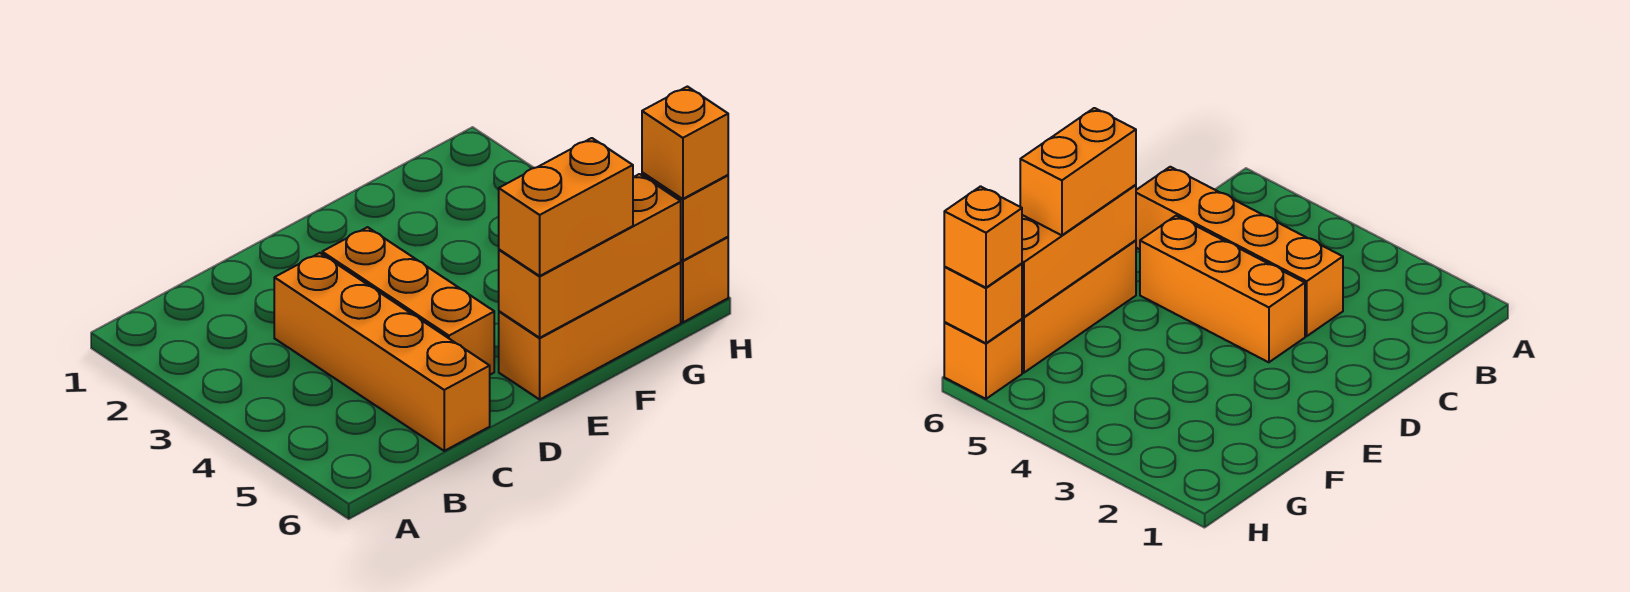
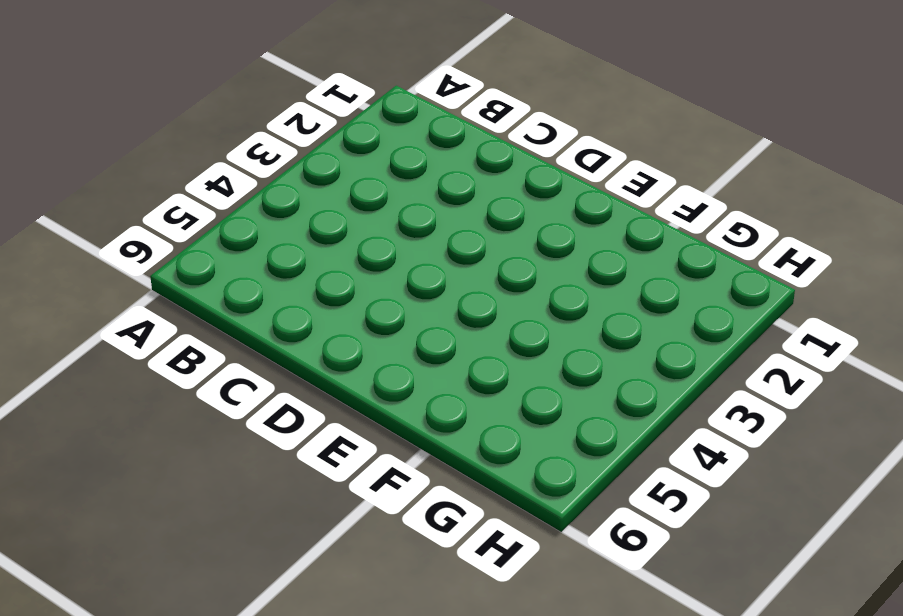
none -> orange 1x4 brick [274,253,490,451]
none -> orange 1x3 brick [322,227,494,375]

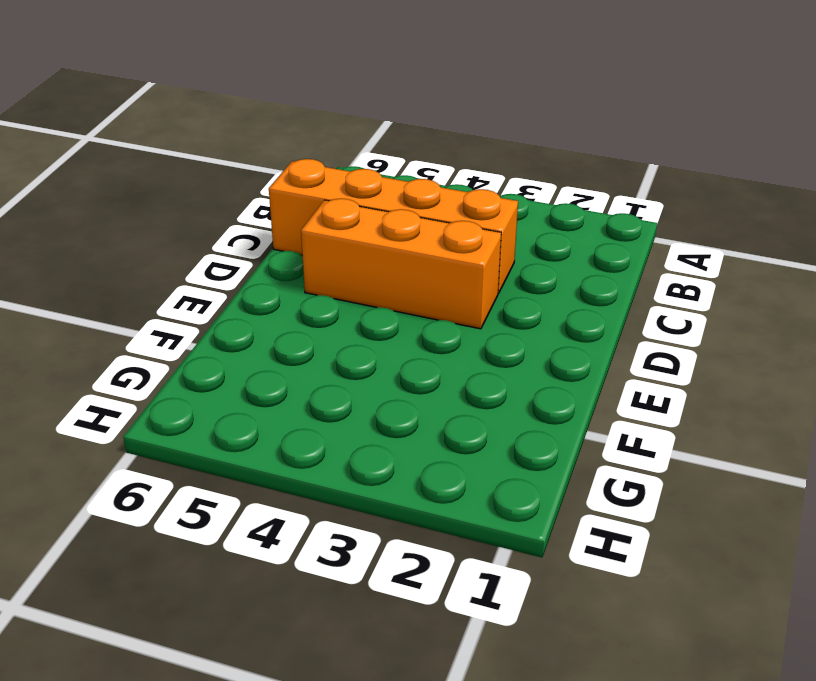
none -> orange 1x3 brick [499,263,681,399]
none -> orange 1x1 brick [680,237,728,322]

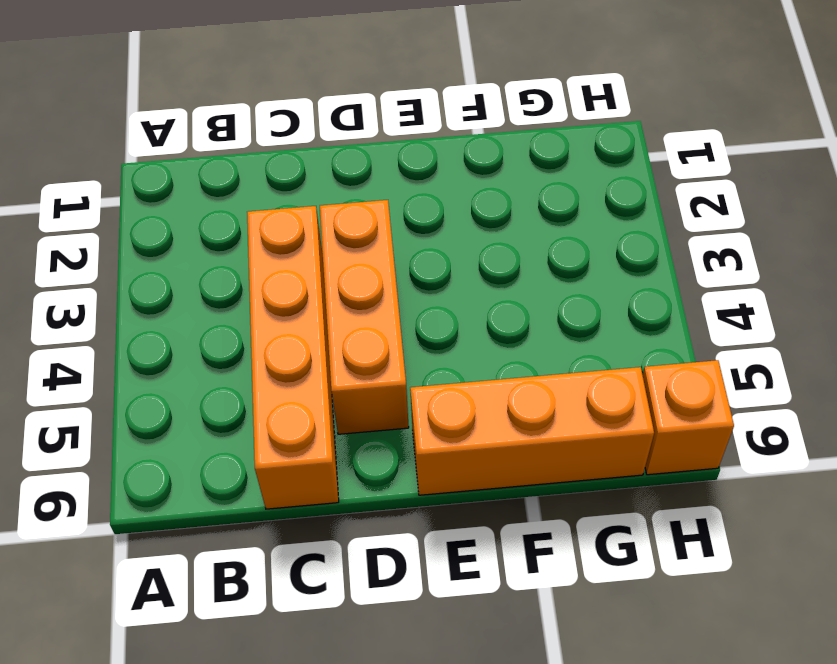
none -> orange 1x3 brick [499,174,681,338]
none -> orange 1x1 brick [642,172,728,261]

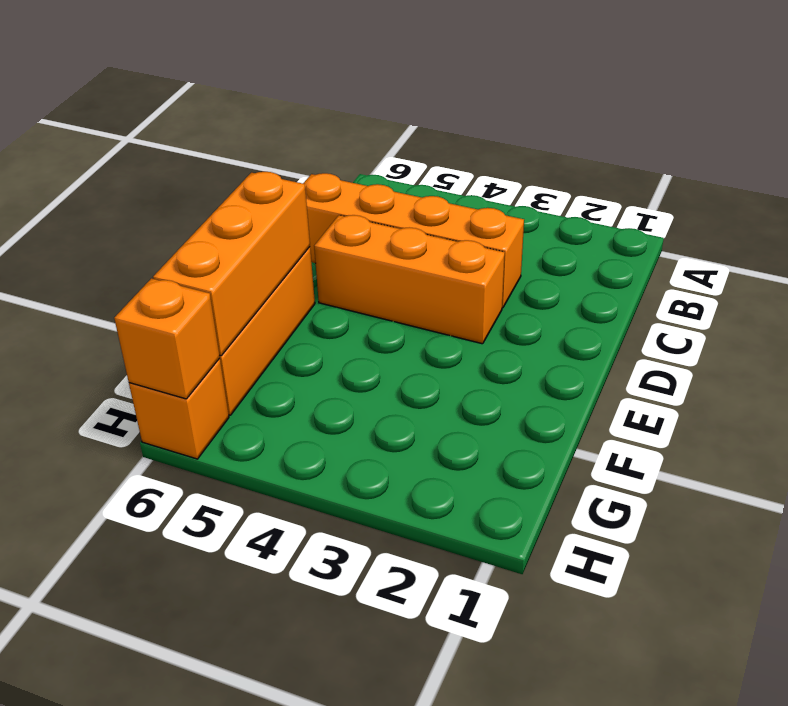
none -> orange 1x2 brick [499,138,633,276]
none -> orange 1x1 brick [642,87,728,199]

